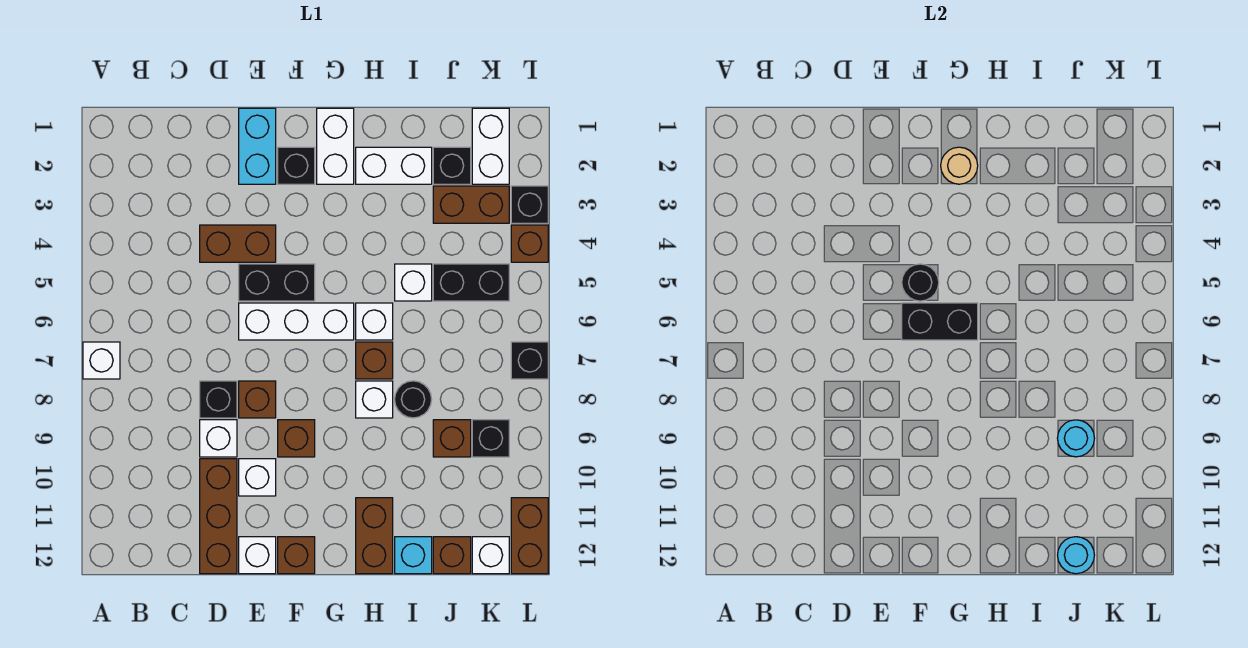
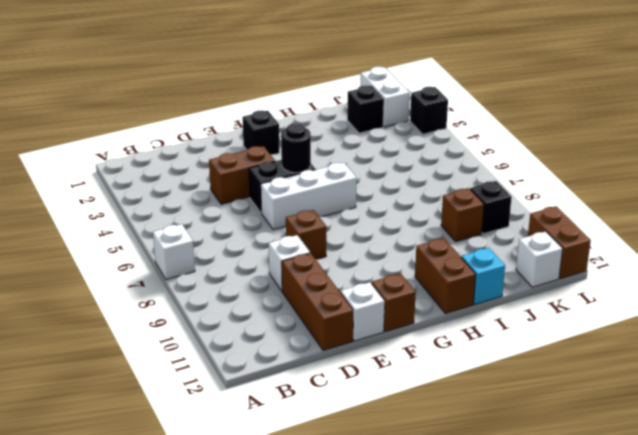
none -> black 1x1 brick [200,381,237,418]
none -> cyan 1x2 brick [239,108,276,184]
none -> white 1x1 brick [239,459,276,496]
none -> brown 1x1 brick [278,420,315,457]

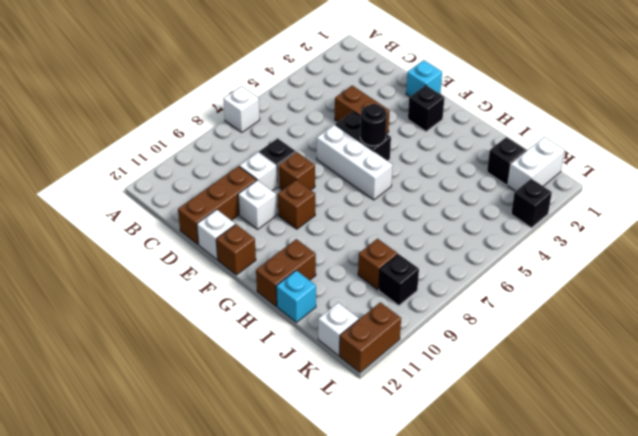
cyan 1x1 brick [406,60,442,96] -> cyan 1x2 brick [239,108,276,184]
none -> white 1x2 brick [317,108,354,184]
none -> white 1x2 brick [356,147,432,184]
none -> white 1x1 brick [356,303,393,340]
none -> brown 1x1 brick [356,342,393,379]

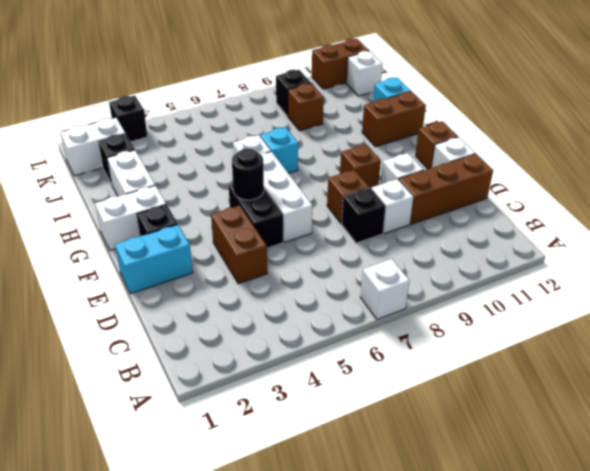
cyan 1x1 brick [260,127,298,173] -> brown 1x1 brick [356,342,393,379]
none -> white 1x1 brick [356,381,393,418]
none -> white 1x1 brick [395,264,432,301]
none -> black 1x1 round brick [395,381,432,418]
none -> brown 1x2 brick [433,186,509,223]

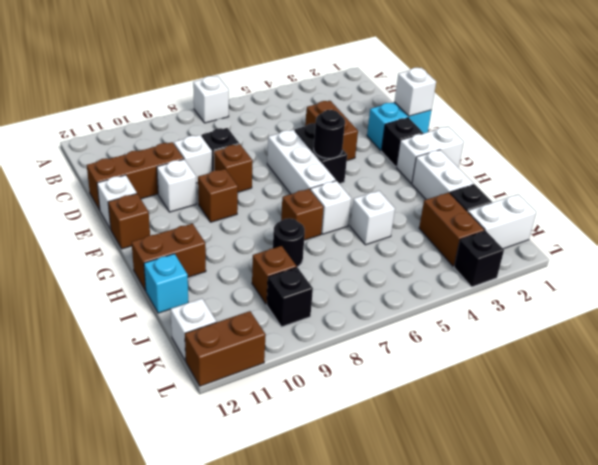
white 1x1 brick [394,68,436,116] -> white 1x1 brick moved to [356,381,393,418]
none -> black 1x2 brick [433,264,509,301]
none -> brown 1x1 brick [433,537,471,574]
none -> brown 1x1 brick [511,225,548,262]
none -> black 1x1 brick [511,342,548,379]

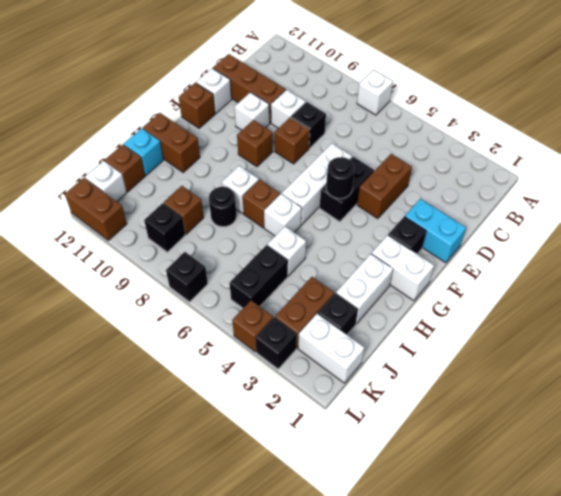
none -> black 1x2 brick [902,303,978,340]
none -> tan 1x1 round brick [941,147,978,184]
none -> cyan 1x1 round brick [1057,420,1094,457]
none -> cyan 1x1 round brick [1058,537,1094,574]

